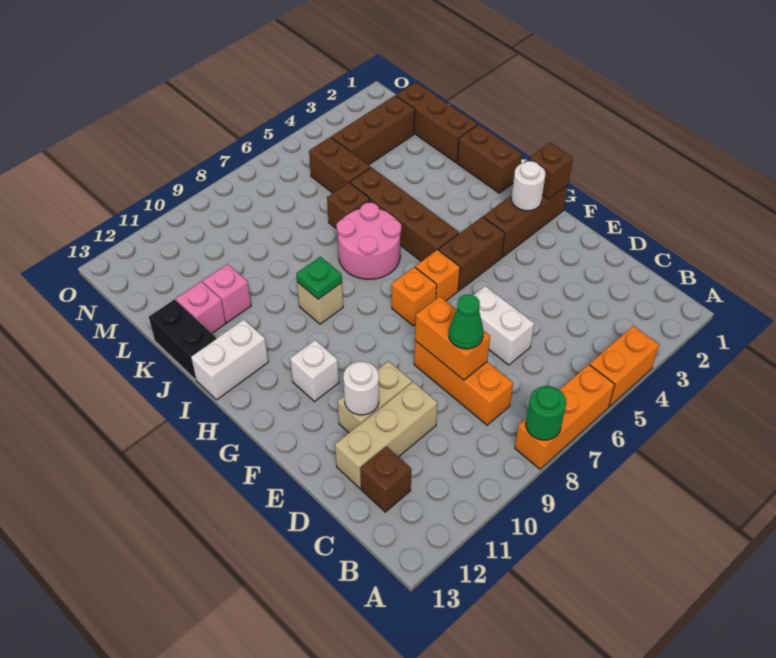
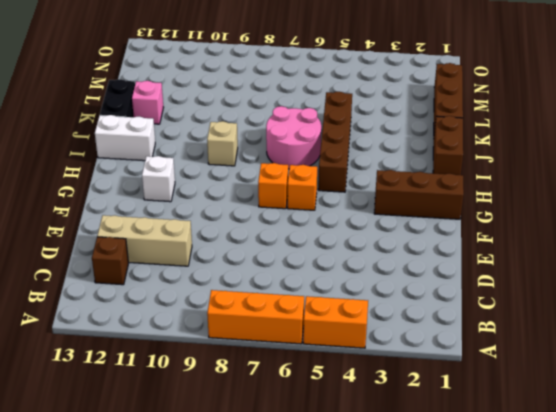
none -> orange 1x3 brick [414,341,513,425]
none -> white 1x2 brick [473,286,534,365]
none -> tan 1x2 brick [338,361,412,433]
none -> brown 1x2 brick [439,217,505,290]

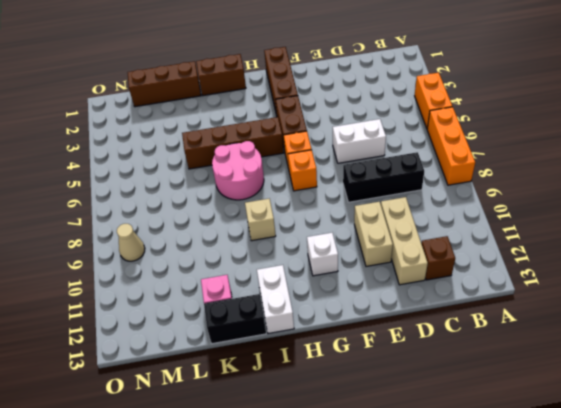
black 1x3 brick [343,152,424,202] -> orange 1x3 brick [414,341,513,425]
tan 1x1 cone [117,224,145,261] -> none
none -> brown 1x1 brick [327,183,369,229]
none -> pink 1x1 brick [203,264,251,323]
none -> brown 1x2 brick [309,137,371,193]
none -> brown 1x3 brick [332,95,415,165]

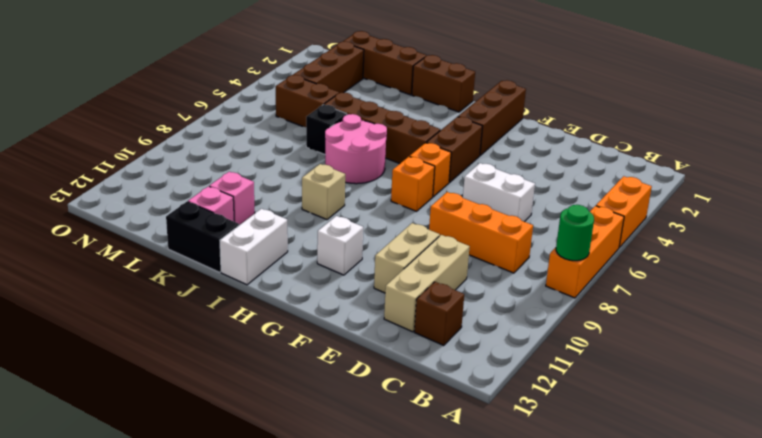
black 1x1 brick [306,105,347,154] -> brown 1x1 brick [327,183,369,229]
none -> orange 1x2 brick [415,296,490,380]
none -> white 1x1 round brick [343,361,379,415]
none -> brown 1x1 brick [529,143,573,199]
none -> white 1x1 round brick [512,161,546,211]

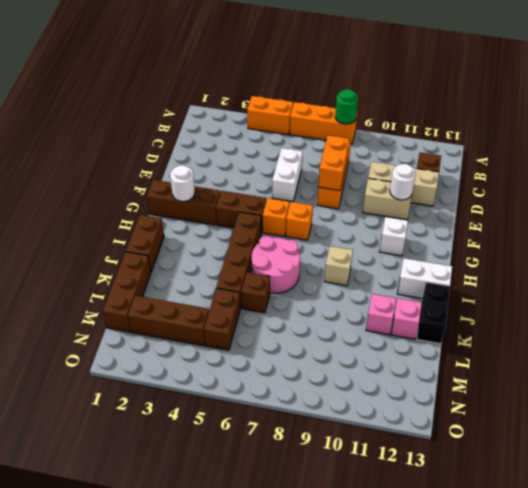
none -> brown 1x1 brick [529,143,573,199]
none -> green 1x1 plate [296,257,342,299]
none -> green 1x1 cone [449,295,483,349]

